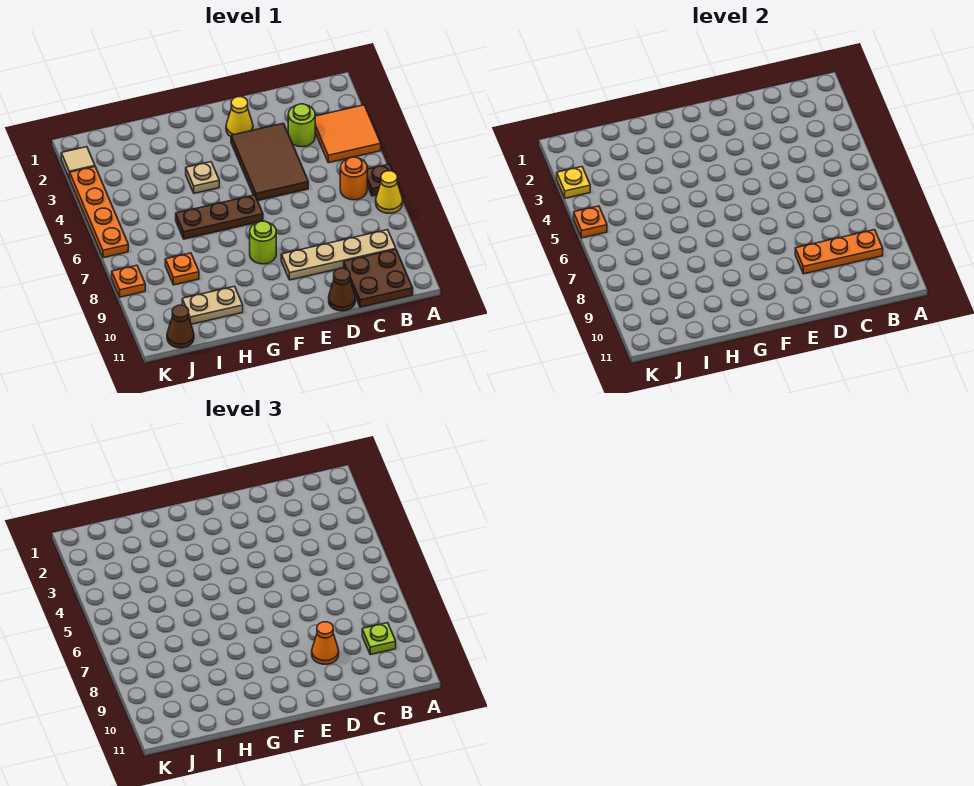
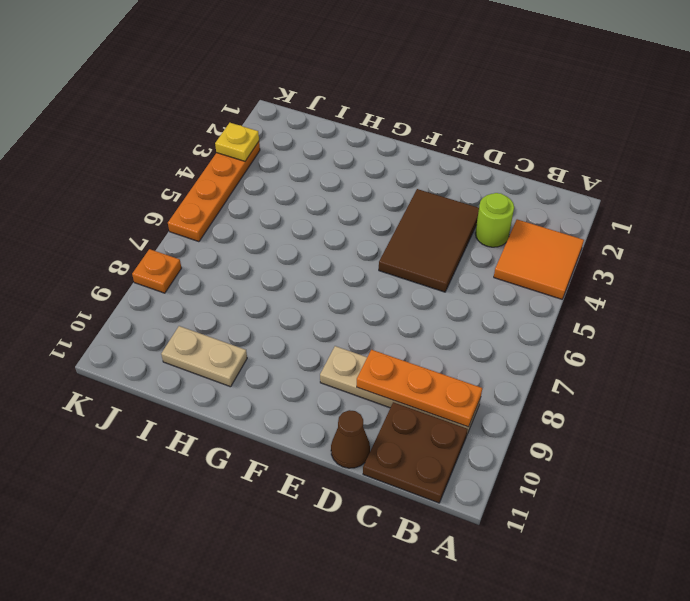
none -> brown 1x1 plate [367,164,392,196]
none -> yellow 1x1 cone [376,171,403,213]
none -> orange 1x1 round brick [340,157,367,200]

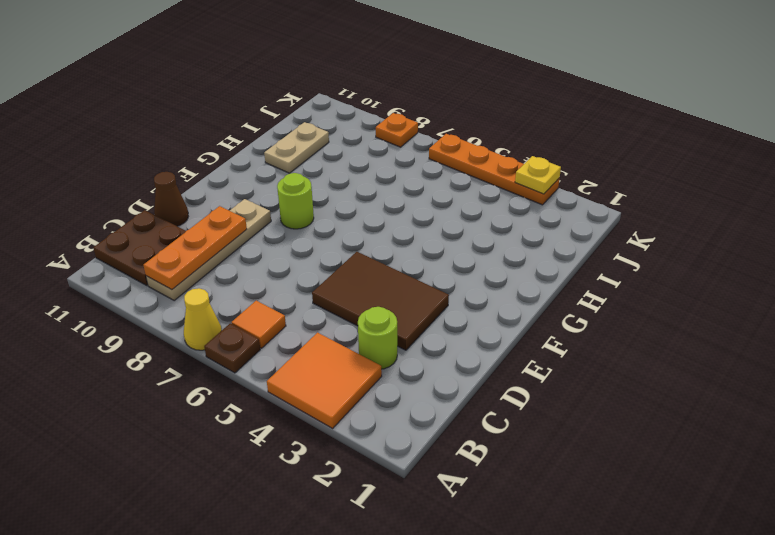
orange 1x1 tile [231,301,286,348] -> orange 1x1 round brick [340,157,367,200]
none -> yellow 1x1 cone [226,97,253,137]
none -> brown 1x3 plate [176,195,263,239]
none -> tan 1x1 plate [186,162,219,193]

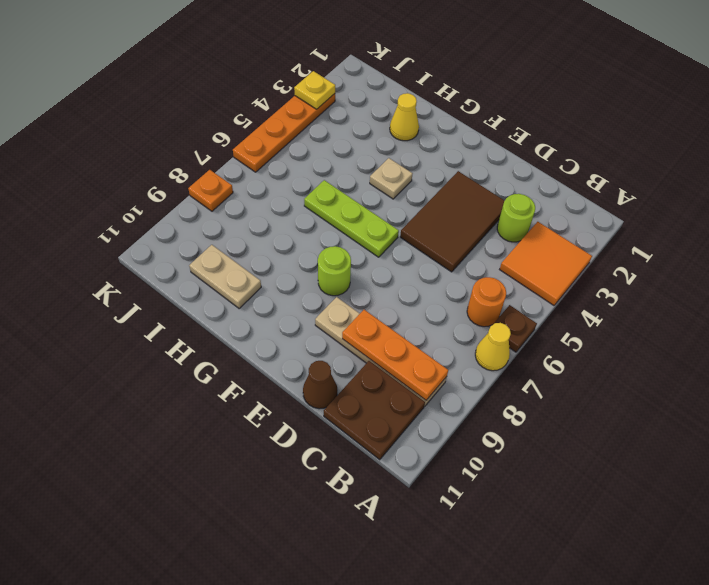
lime 1x3 plate [304,180,399,257] -> brown 1x3 plate [176,195,263,239]
yellow 1x1 cone [390,93,419,141] -> yellow 1x1 cone moved to [226,97,253,137]
none -> orange 1x1 plate [165,253,199,285]
none -> brown 1x1 cone [167,305,194,348]
none -> tan 1x1 tile [61,147,95,178]

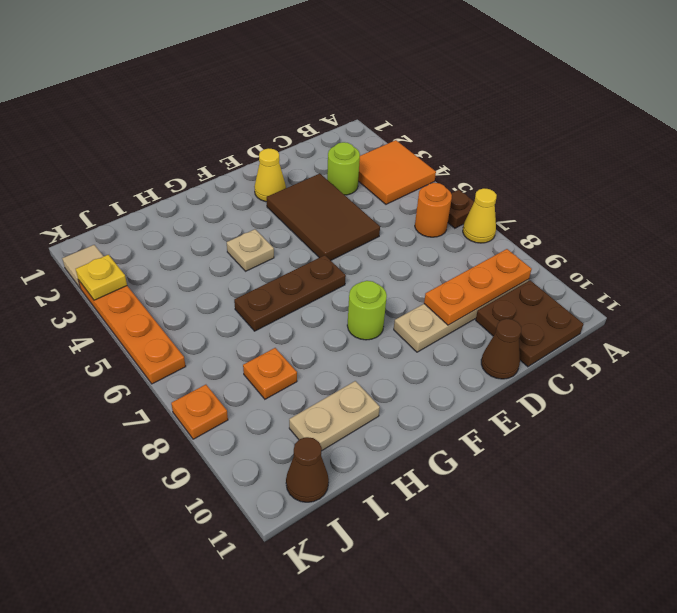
none -> orange 1x1 plate [574,206,607,238]
none -> lime 1x1 plate [362,623,396,655]
none -> orange 1x1 cone [312,622,339,664]

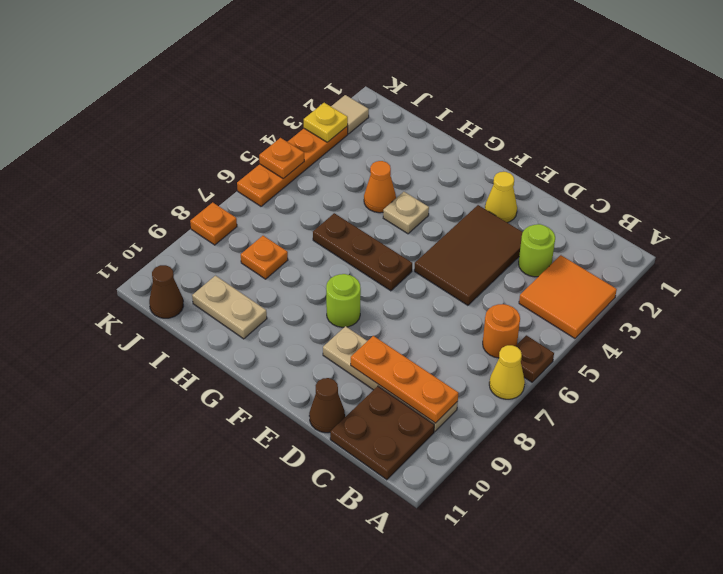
orange 1x1 cone [364,161,396,213] -> orange 1x1 cone moved to [312,622,339,664]
none -> lime 1x1 plate [362,623,396,655]

